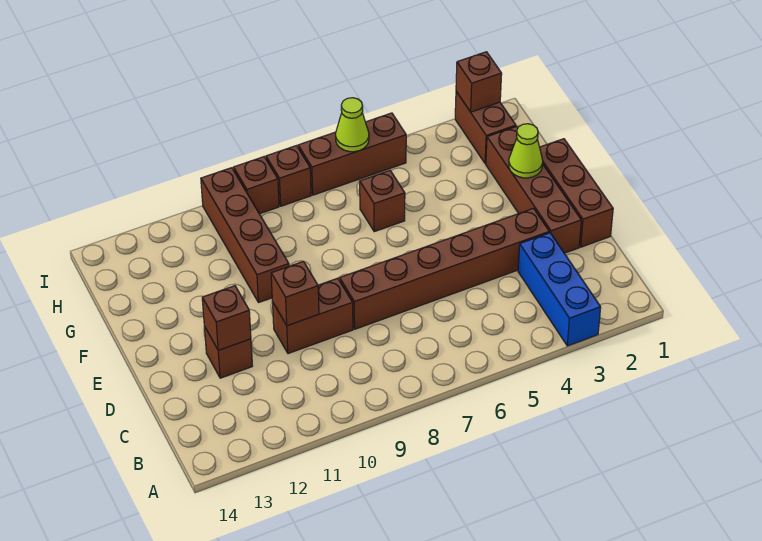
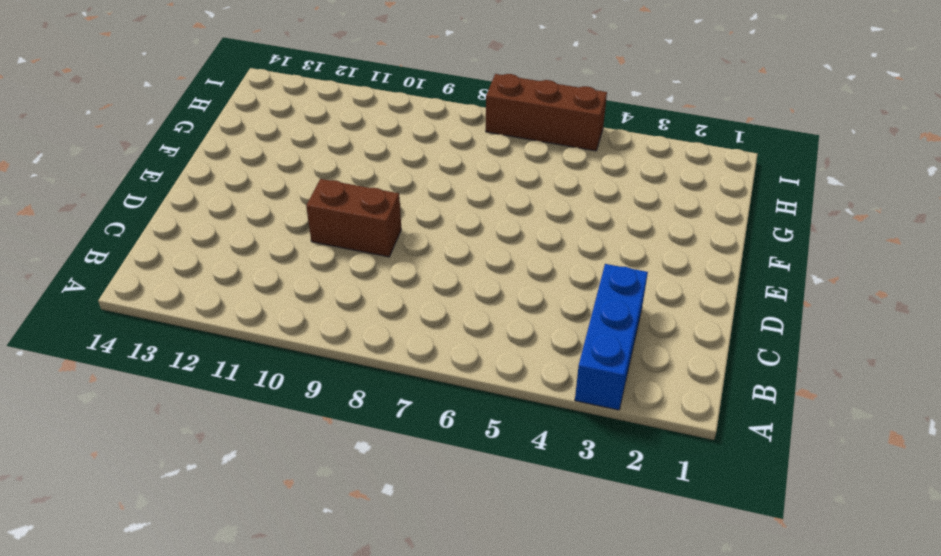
none -> brown 1x3 brick [540,139,613,247]
none -> brown 1x4 brick [486,126,581,253]
none -> brown 1x6 brick [340,208,549,329]

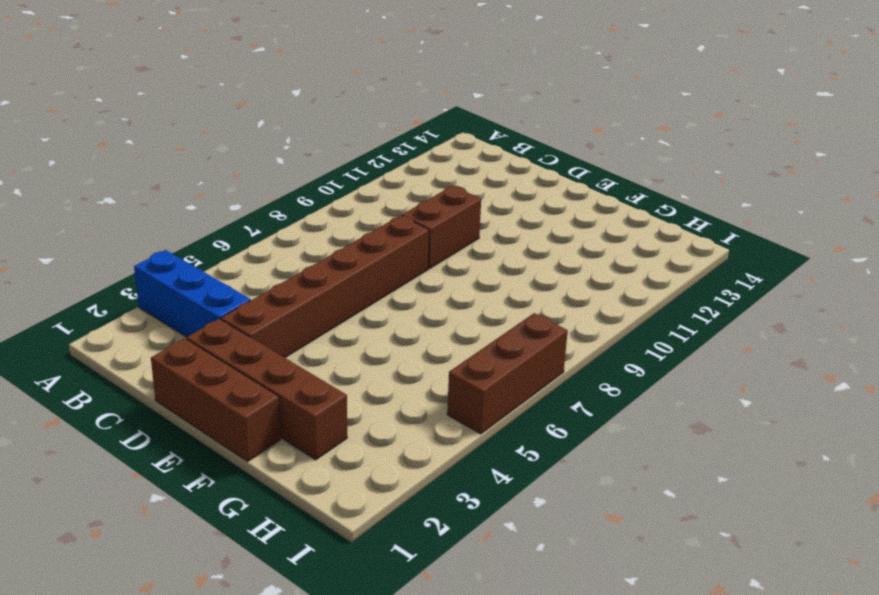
none -> brown 1x1 brick [204,326,252,378]
none -> brown 1x4 brick [201,168,289,303]
none -> brown 1x1 brick [360,171,405,232]

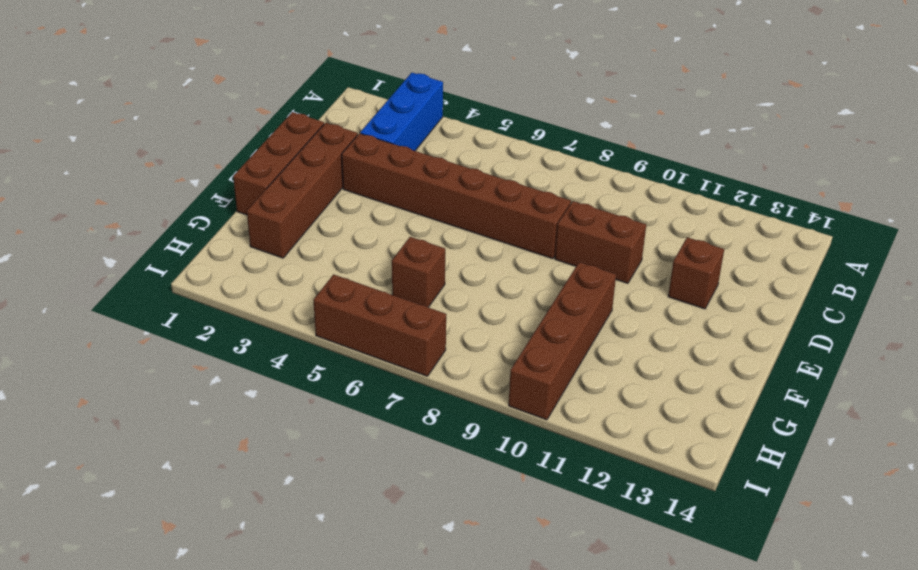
none -> brown 1x2 brick [455,92,516,164]
none -> brown 1x1 brick [266,146,311,206]
none -> brown 1x1 brick [234,157,279,214]

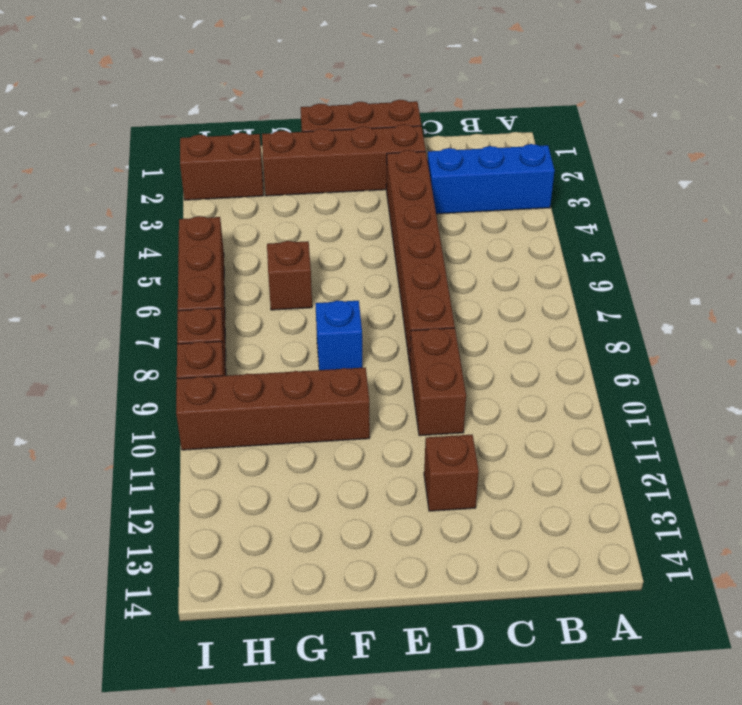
blue 1x1 brick [315,300,362,370] -> none
none -> brown 1x1 brick [271,261,319,326]
none -> brown 1x1 brick [202,286,251,350]
none -> lime 1x1 cone [509,124,543,178]

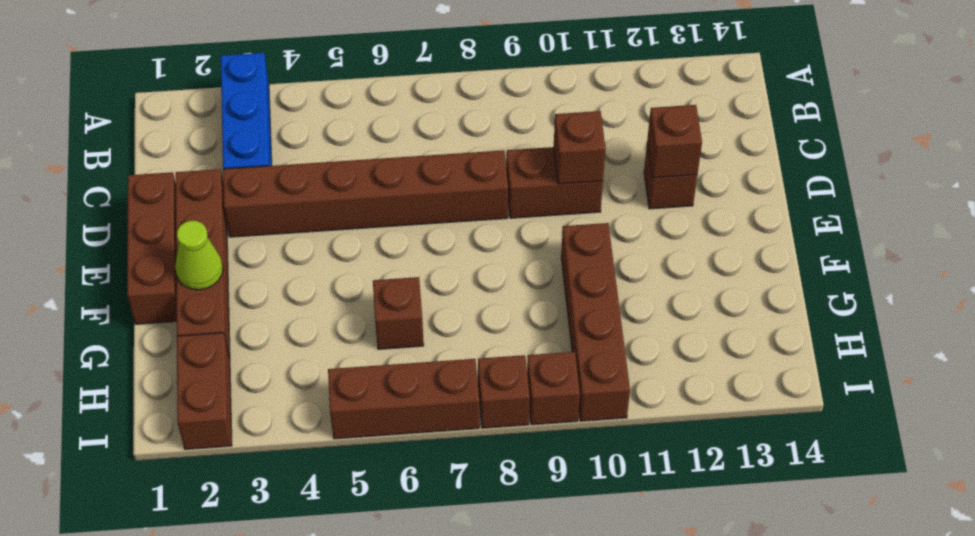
none -> brown 1x1 brick [456,52,502,112]
none -> lime 1x1 cone [336,98,369,152]

